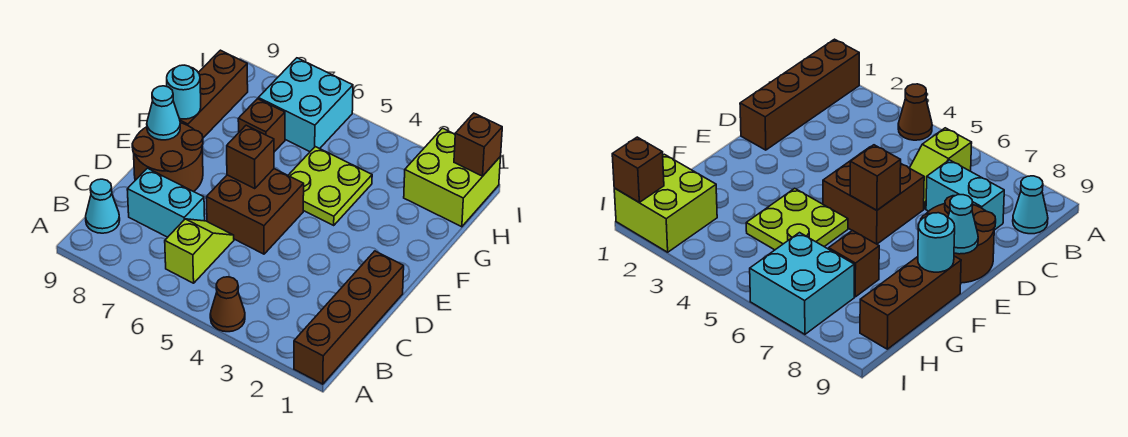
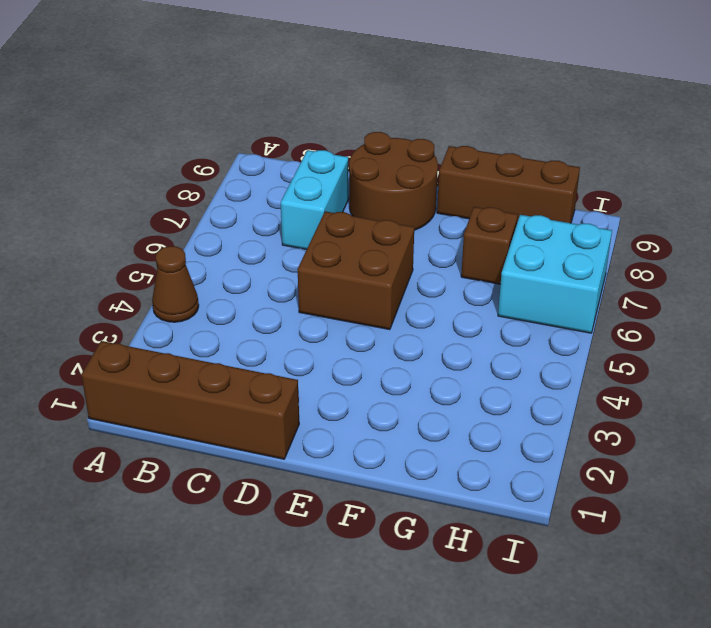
none -> lime 1x2 slope [165,219,234,283]
none -> cyan 1x1 cone [86,179,120,233]
none -> lime 2x2 plate [288,147,372,225]

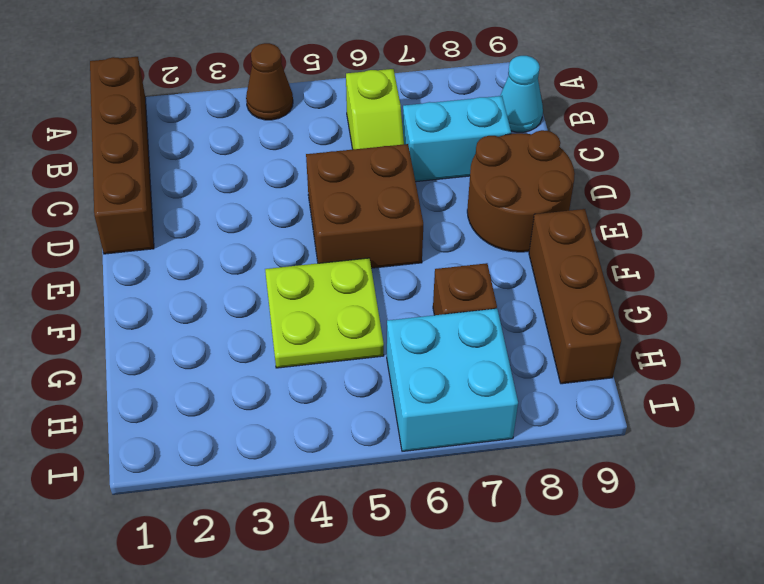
none -> lime 2x2 brick [404,128,501,227]
none -> brown 1x1 brick [227,125,274,189]
none -> cyan 1x1 cone [147,86,180,140]

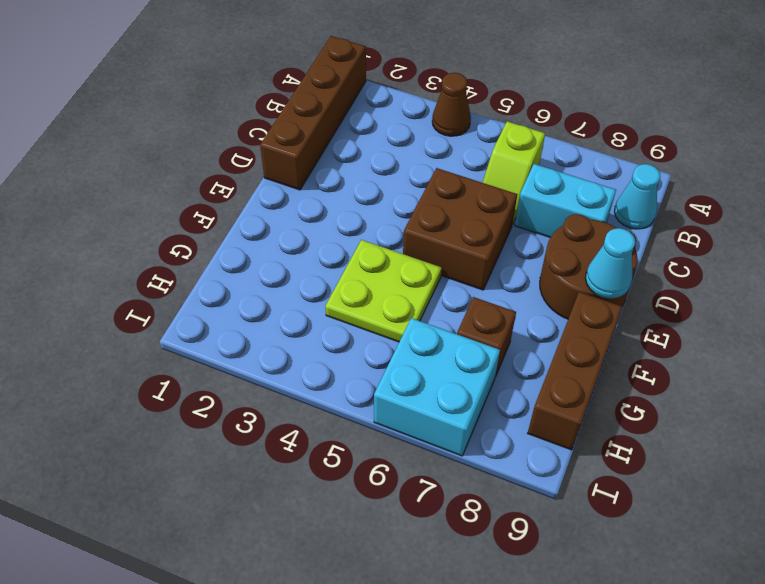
none -> lime 2x2 brick [404,128,501,227]
none -> brown 1x1 brick [227,125,274,189]
none -> cyan 1x1 round brick [167,65,201,119]

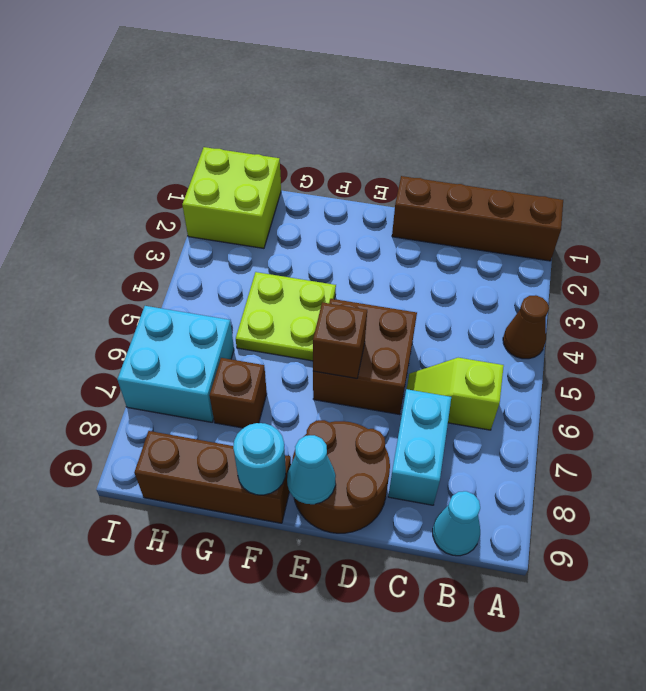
none -> brown 1x1 brick [454,113,502,176]

